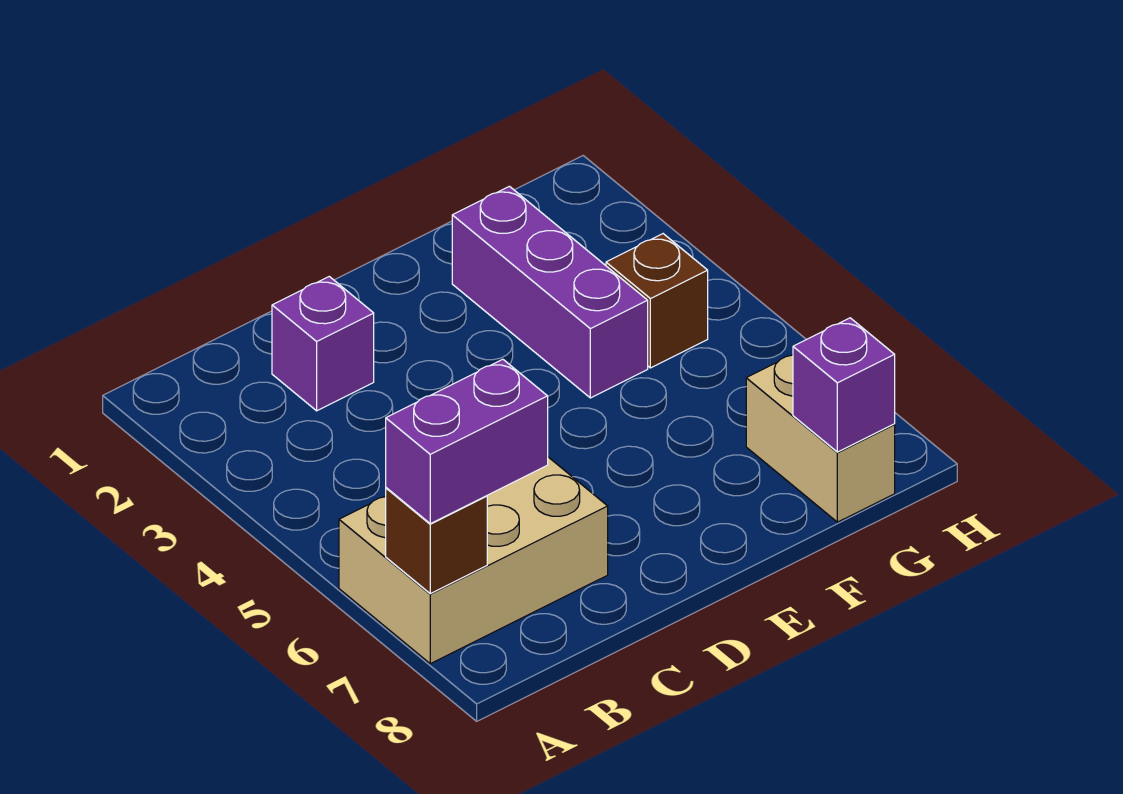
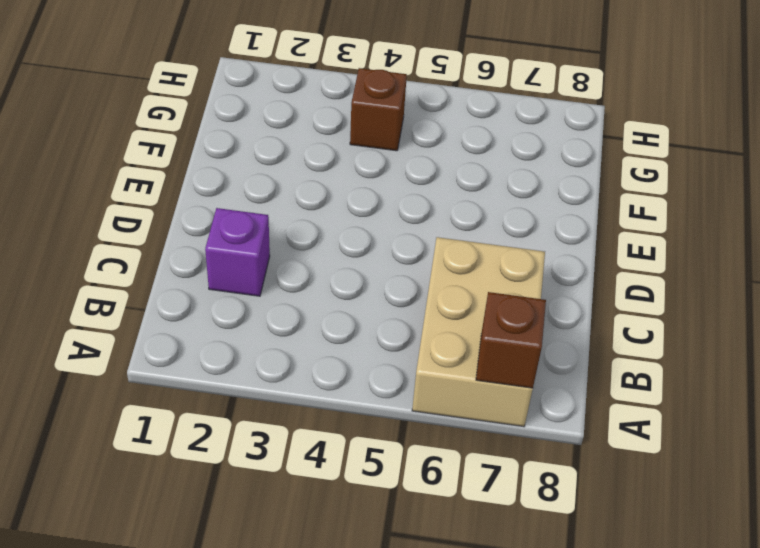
none -> purple 1x3 brick [452,186,648,398]
none -> tan 1x2 brick [746,355,895,522]

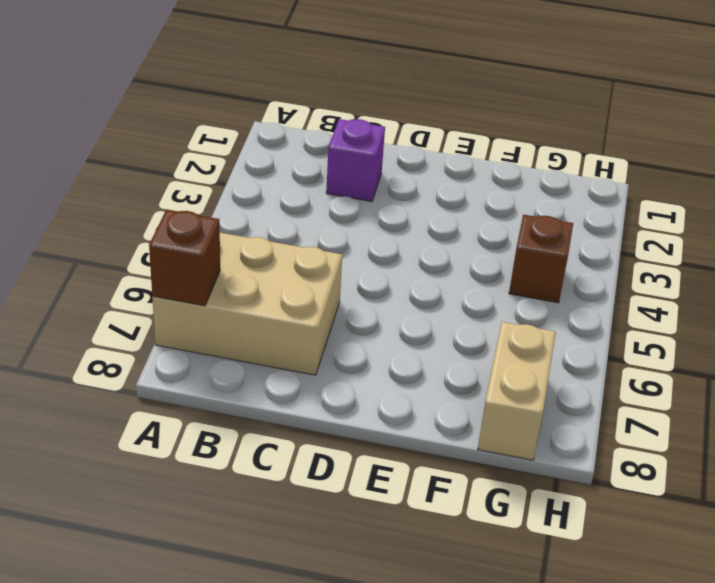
none -> purple 1x3 brick [452,186,648,398]
none -> purple 1x1 brick [793,318,895,452]

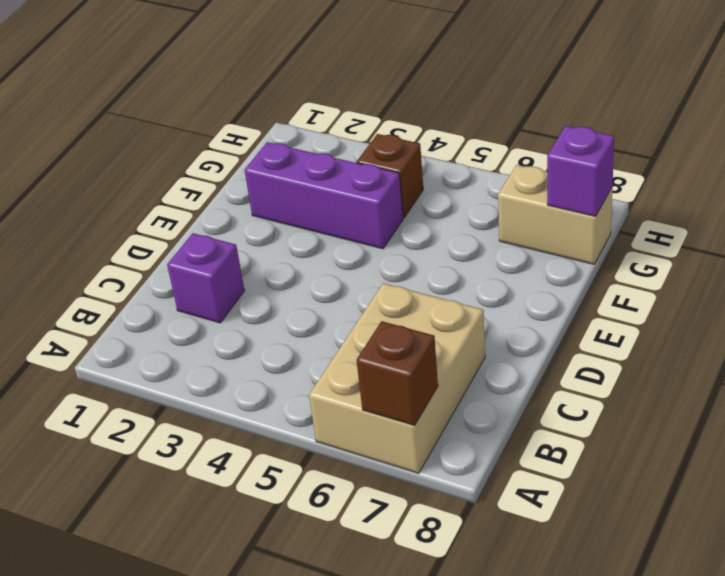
none -> purple 1x2 brick [386,359,548,524]

